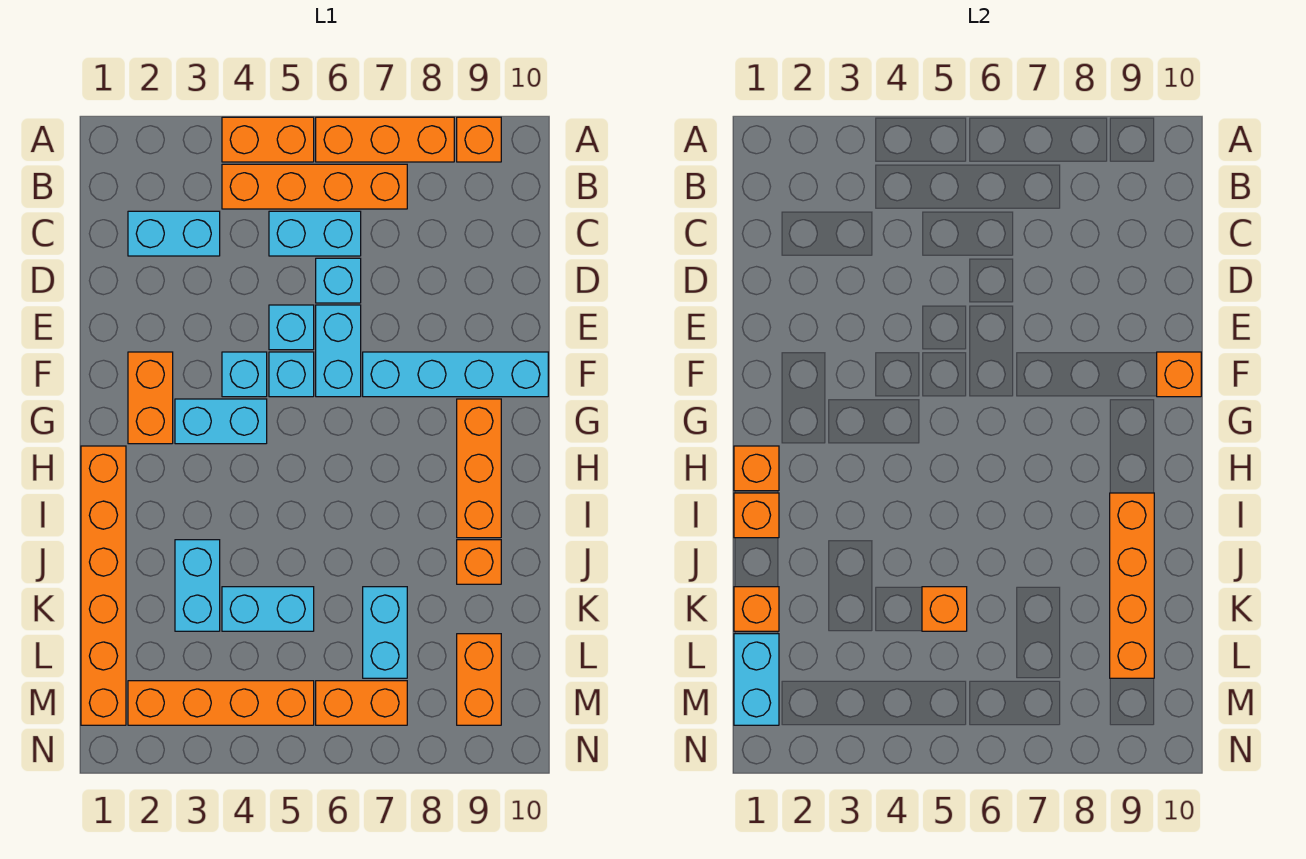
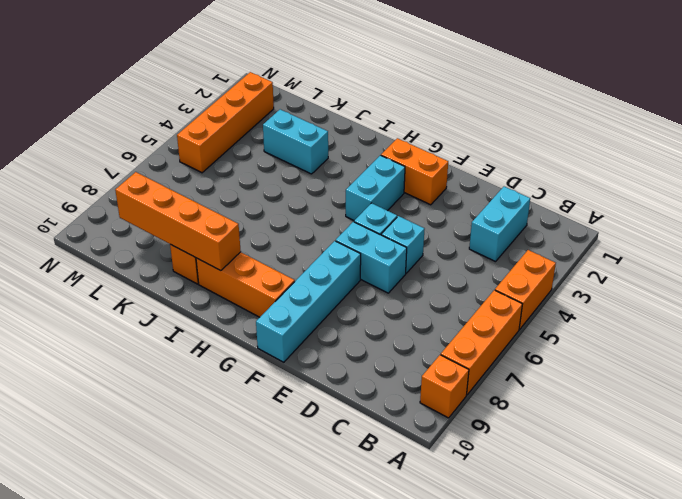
none -> orange 1x4 brick [222,164,407,209]
none -> cyan 1x2 brick [269,211,361,256]
none -> cyan 1x1 brick [316,258,361,303]
none -> cyan 1x1 brick [222,352,267,397]

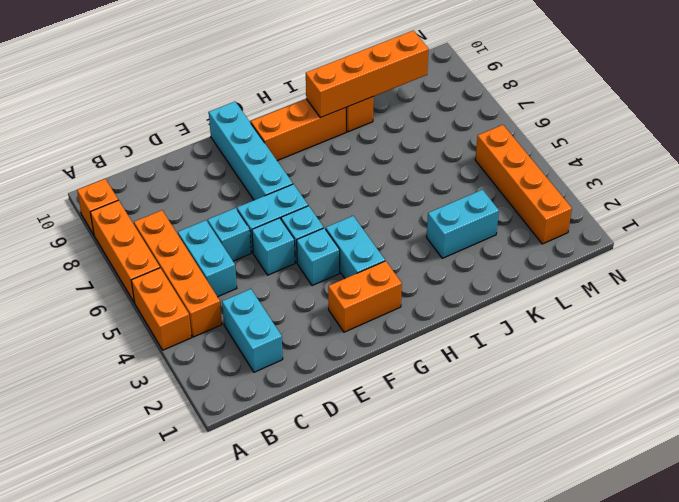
none -> orange 1x6 brick [81,446,126,725]
none -> cyan 1x2 brick [222,587,314,631]
none -> cyan 1x2 brick [363,587,407,678]
none -> orange 1x2 brick [457,634,501,725]

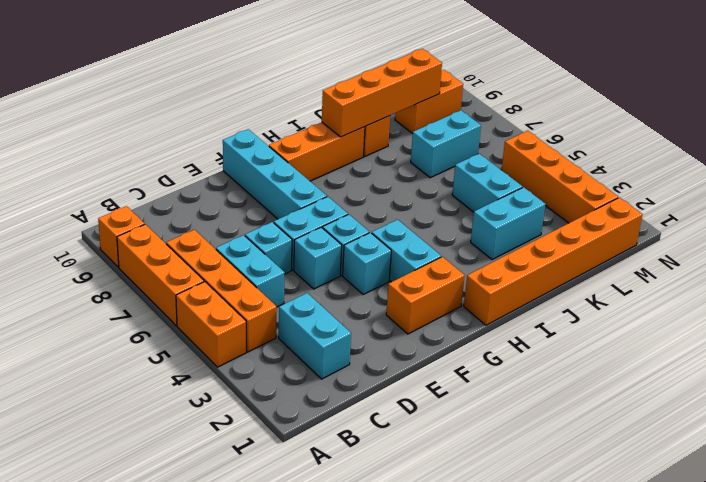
none -> orange 1x2 brick [316,681,407,725]
none -> orange 1x1 brick [1157,352,1201,397]
none -> orange 1x1 brick [734,446,779,491]
none -> orange 1x1 brick [734,493,779,538]

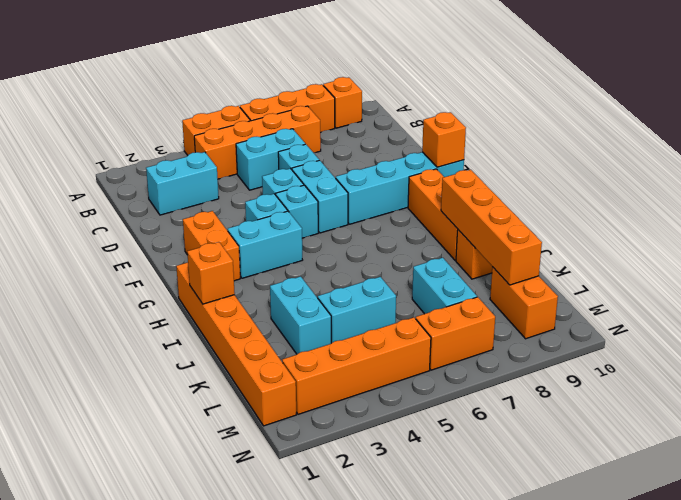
none -> orange 1x1 brick [734,446,779,491]
none -> orange 1x1 brick [734,587,779,631]
none -> orange 1x1 brick [922,587,967,631]
none -> cyan 1x2 brick [734,634,779,725]

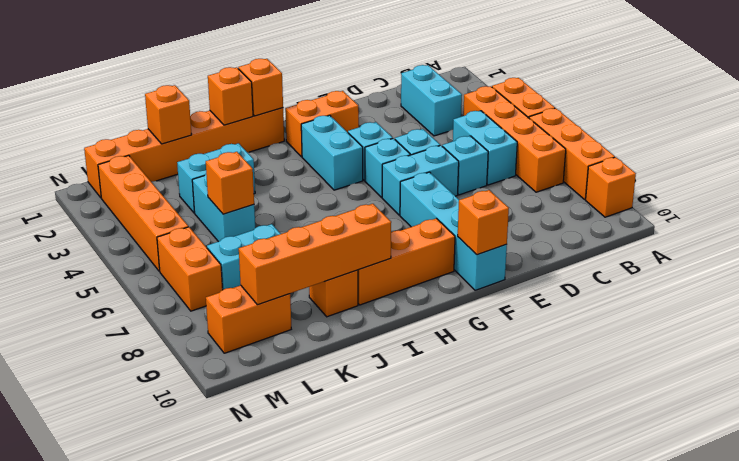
none -> cyan 1x2 brick [734,634,779,725]

